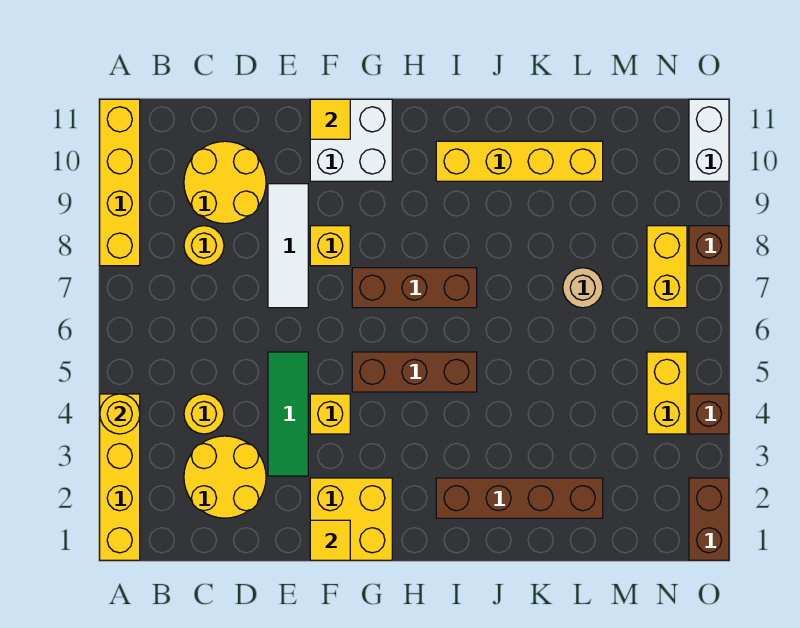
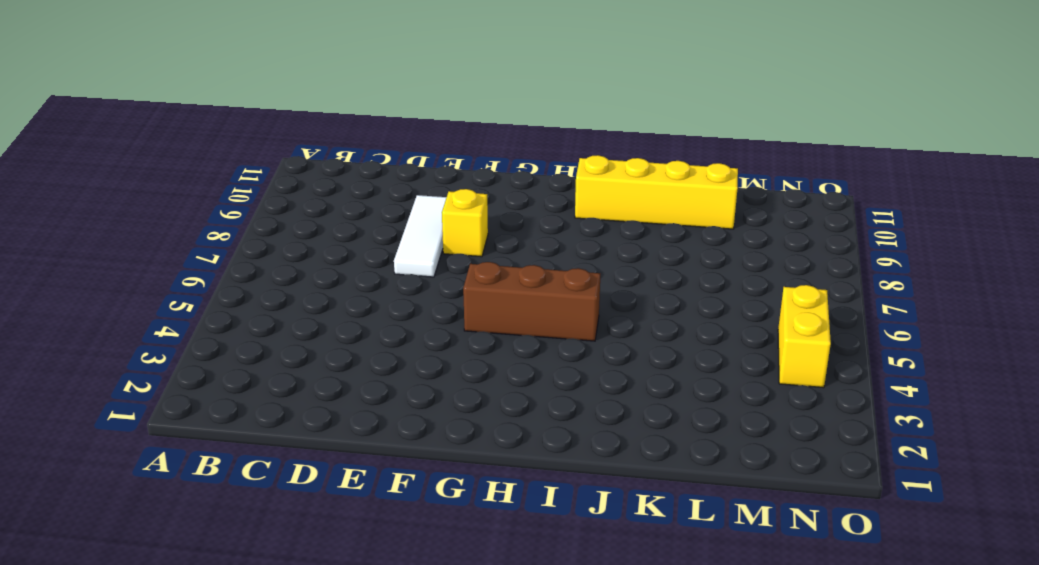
none -> yellow 1x4 brick [100,394,140,560]
none -> yellow 1x4 brick [100,99,140,266]
none -> yellow 2x2 round brick [184,436,266,518]

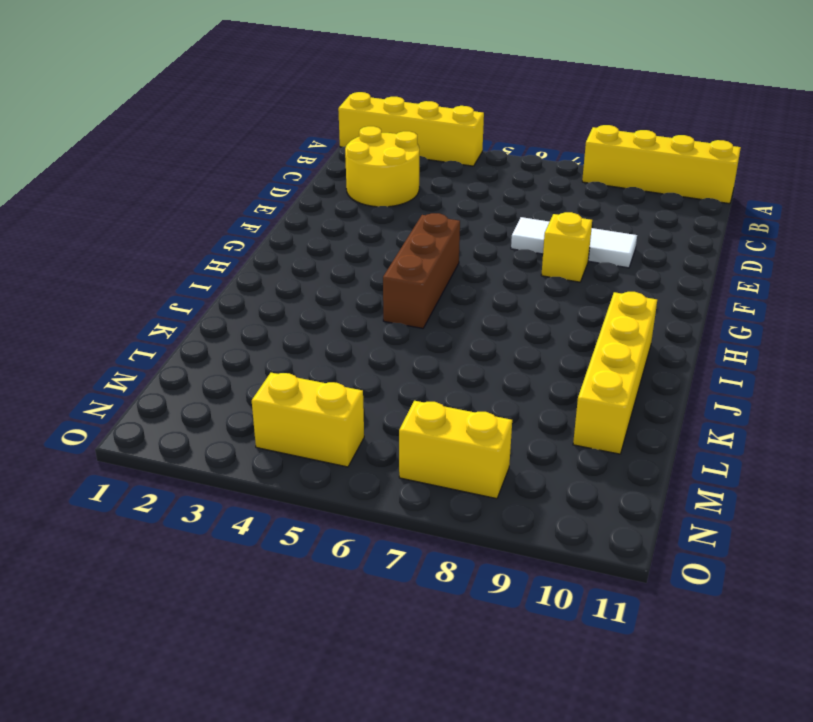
none -> yellow 1x1 round brick [184,394,224,434]
none -> yellow 1x1 round brick [184,226,224,266]
none -> yellow 2x2 round brick [184,141,266,224]

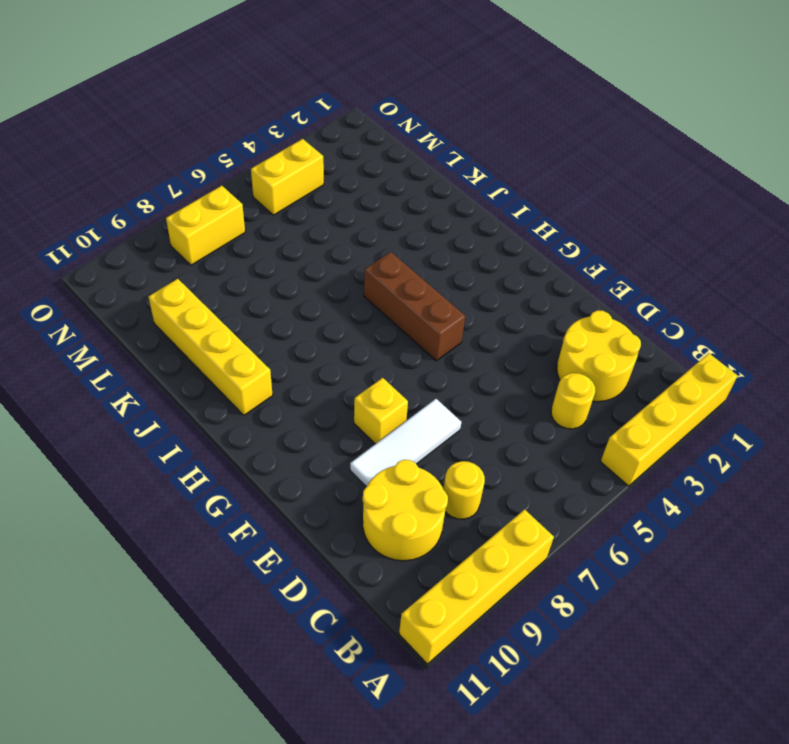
none -> green 1x3 tile [268,352,308,476]
none -> yellow 2x2 brick [310,478,392,560]
none -> yellow 1x1 brick [310,394,350,434]

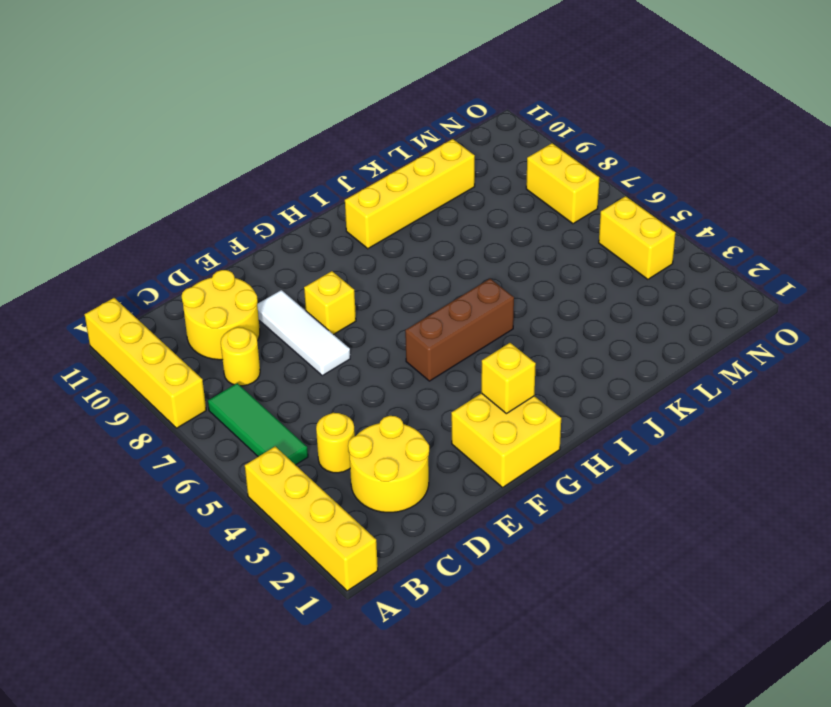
green 1x3 tile [208,383,308,465] -> green 1x3 tile moved to [268,352,308,476]
yellow 1x1 brick [481,343,536,414] -> yellow 1x1 brick moved to [310,394,350,434]
none -> white 2x2 brick [310,99,392,181]
none -> brown 1x3 brick [352,268,477,308]
none -> brown 1x4 brick [436,478,603,518]

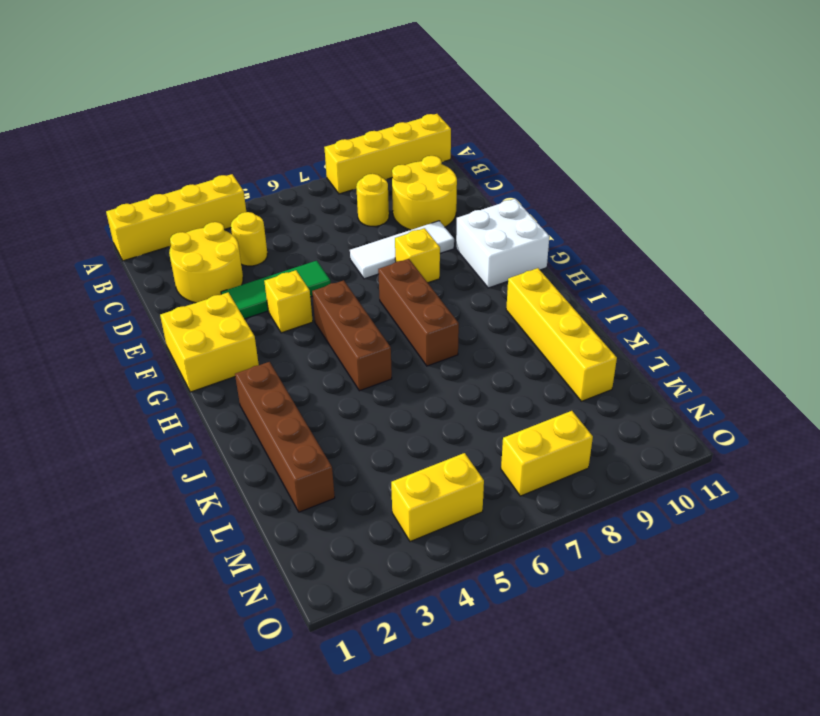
none -> tan 1x1 round brick [563,268,603,308]
none -> brown 1x2 brick [689,478,729,560]
none -> brown 1x1 brick [689,394,729,434]

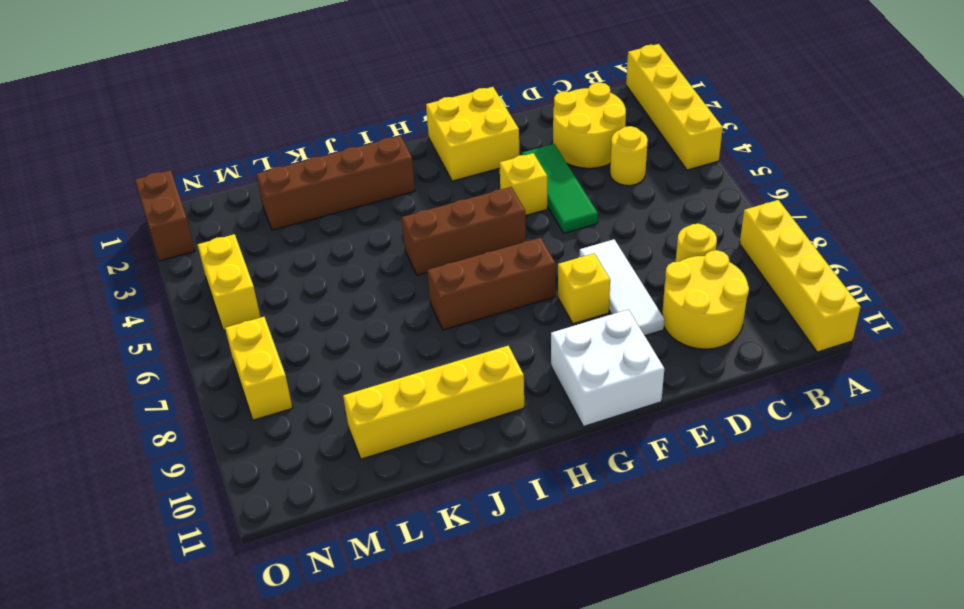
none -> tan 1x1 round brick [563,268,603,308]
none -> brown 1x1 brick [689,394,729,434]
none -> brown 1x1 brick [689,226,729,266]

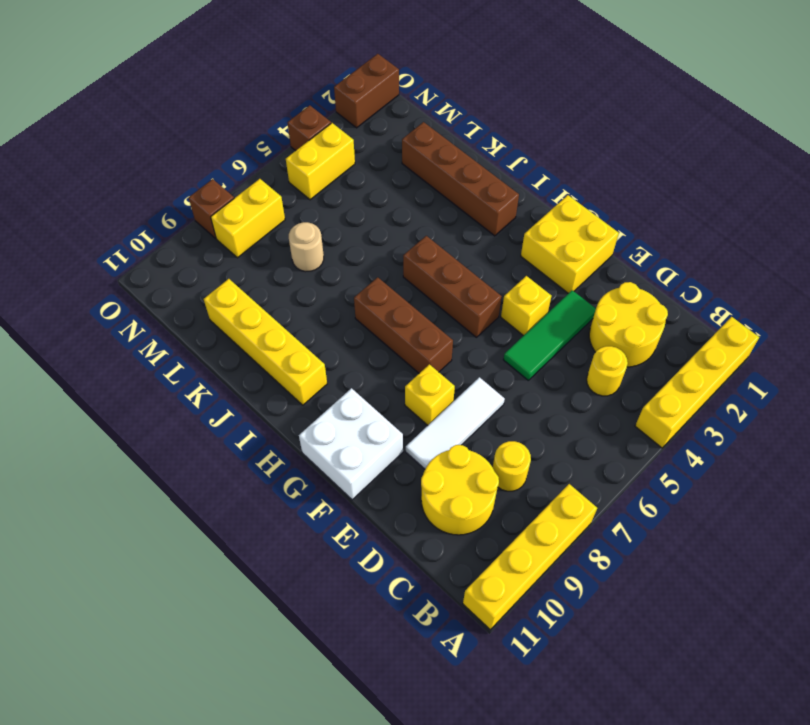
none -> white 1x2 brick [689,99,729,181]
none -> yellow 1x1 round brick [100,394,140,434]
none -> yellow 1x1 tile [310,520,350,560]

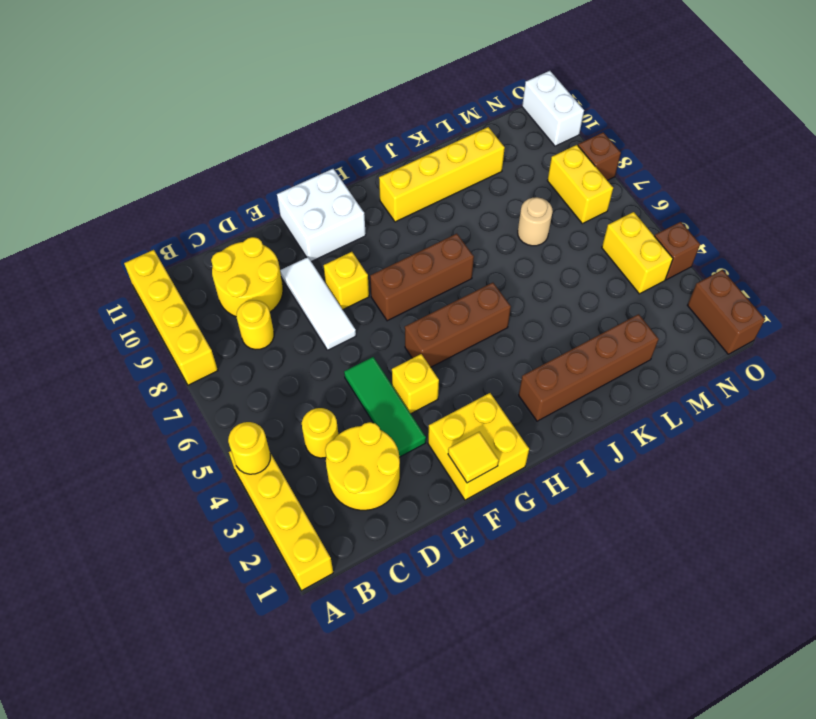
none -> yellow 1x1 tile [310,99,350,139]

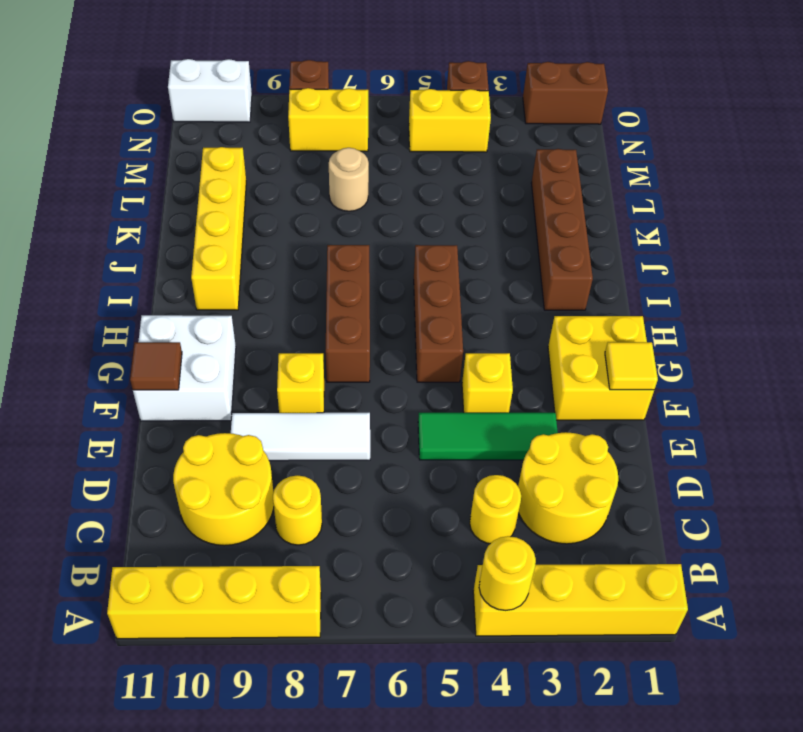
brown 1x1 tile [130,342,182,390] -> yellow 1x1 tile [310,99,350,139]

